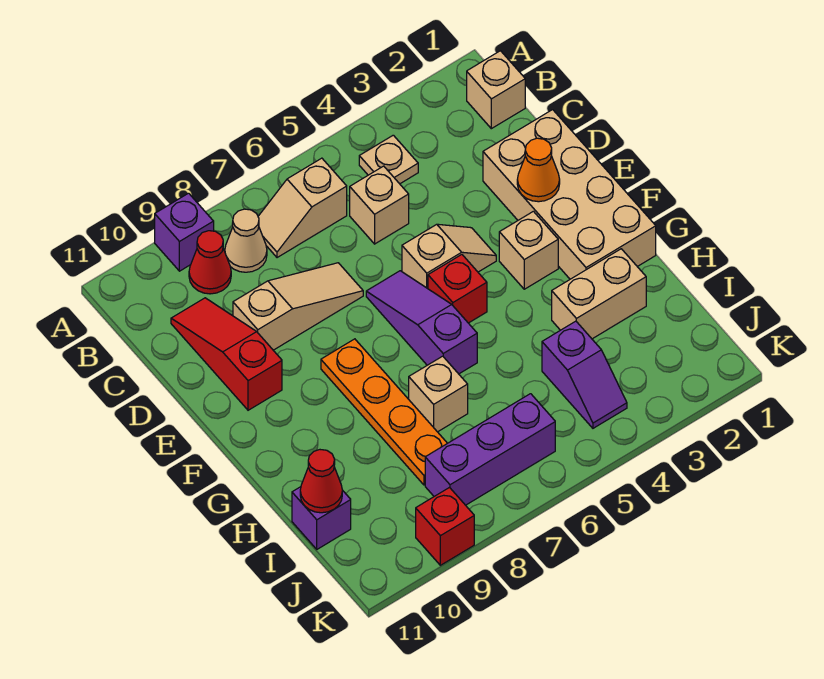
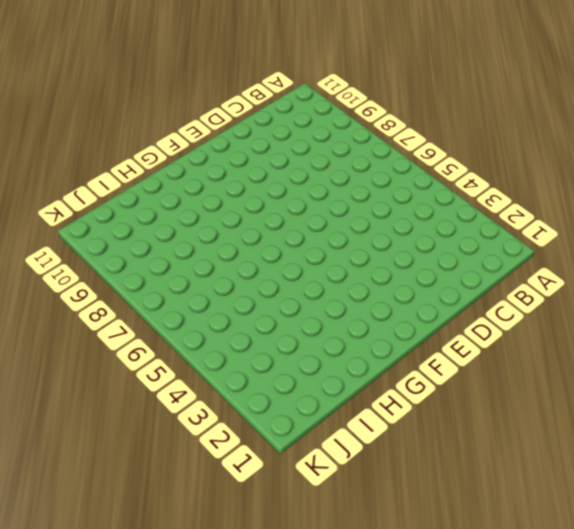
none -> purple 1x1 brick [155,193,214,271]
none -> tan 1x1 brick [467,51,525,129]
none -> tan 1x1 plate [359,135,418,184]

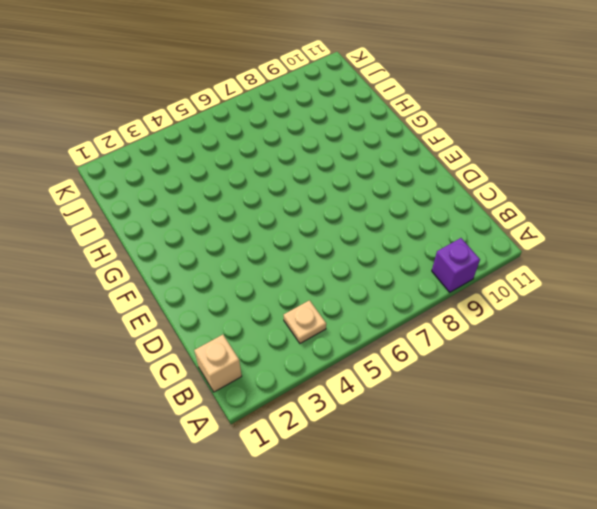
none -> tan 1x2 slope [258,158,347,258]
none -> tan 1x1 cone [225,209,267,272]
none -> red 1x1 cone [189,231,231,294]

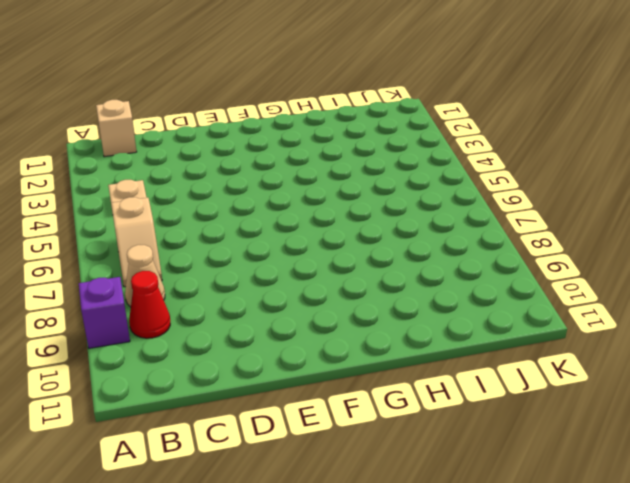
none -> tan 1x1 brick [350,166,409,244]
none -> red 1x3 slope [171,298,282,410]
none -> tan 2x4 brick [483,110,656,279]

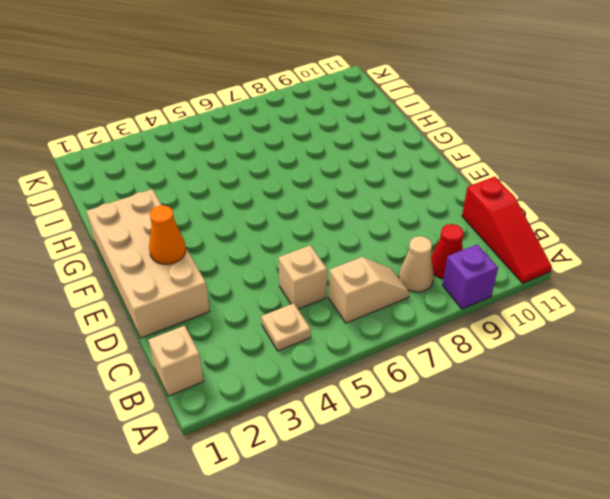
red 1x3 slope [462,177,552,283] -> red 1x3 slope moved to [171,298,282,410]
none -> tan 1x3 slope [233,263,363,350]
none -> tan 1x2 slope [402,224,496,289]
none -> purple 1x3 slope [366,271,477,374]

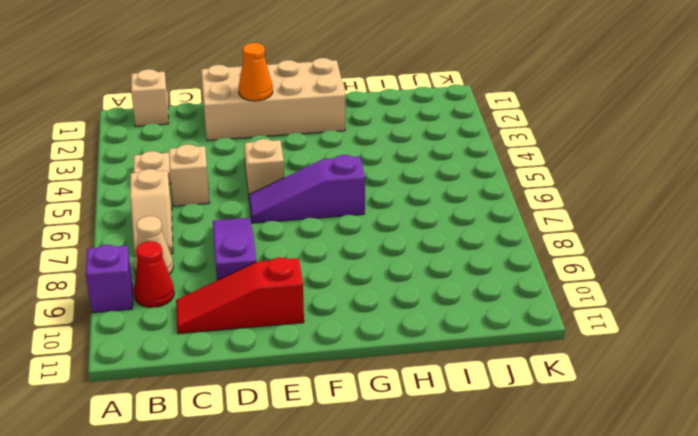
purple 1x3 slope [213,218,256,280] -> tan 1x3 slope [233,263,363,350]
none -> tan 1x1 brick [499,211,558,289]
none -> red 1x1 brick [428,255,487,323]
none -> orange 1x4 plate [321,339,447,485]

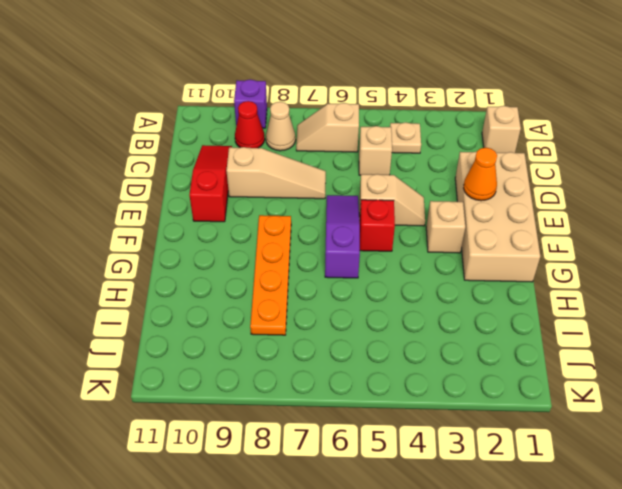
none -> tan 1x2 brick [552,249,646,339]
none -> tan 1x1 brick [409,356,468,432]
none -> purple 1x2 slope [542,321,627,428]

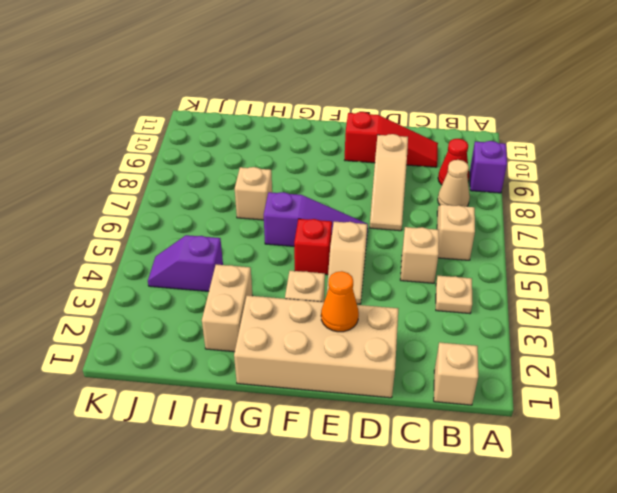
none -> orange 1x4 plate [321,339,447,485]
none -> purple 1x1 brick [292,487,351,549]
none -> purple 1x3 brick [425,394,555,505]

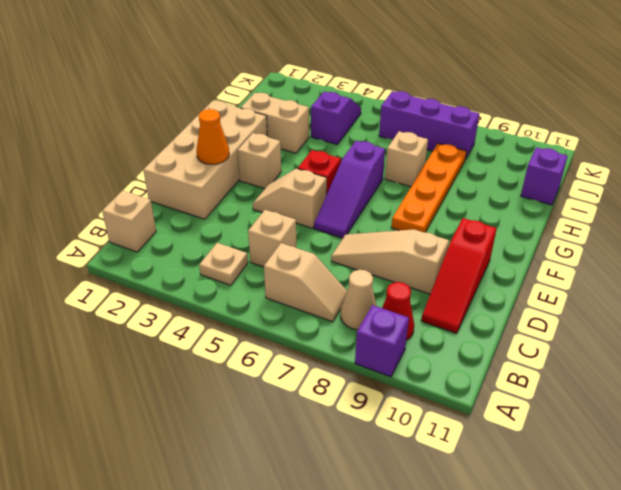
none -> red 1x1 brick [416,488,474,565]
none -> red 1x1 cone [300,450,342,513]

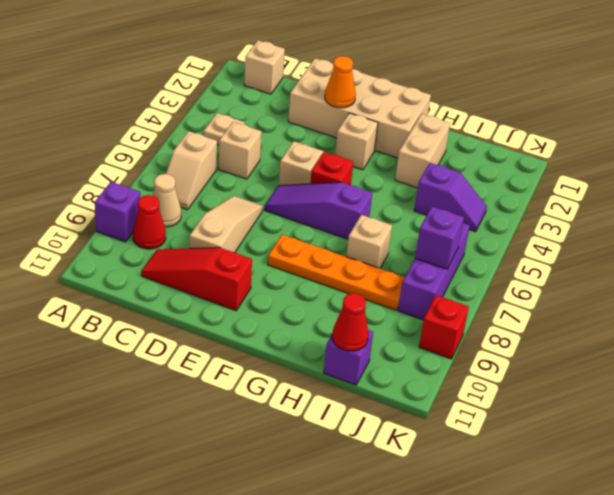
purple 1x1 brick [415,207,464,269] -> none

